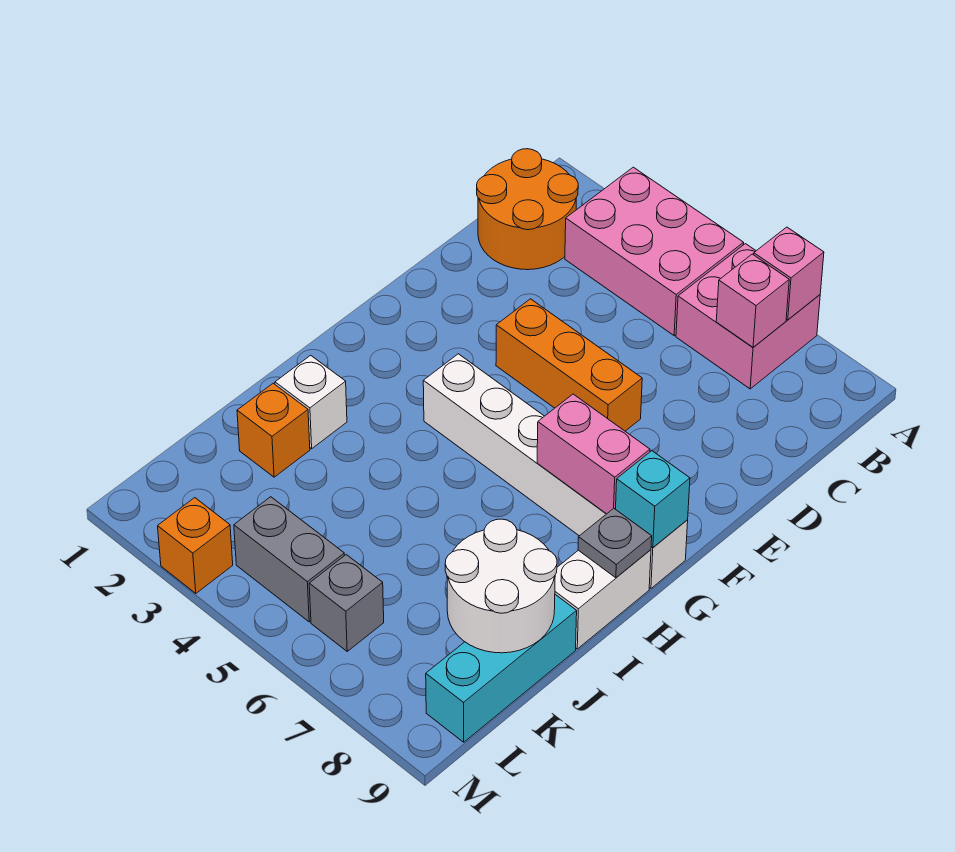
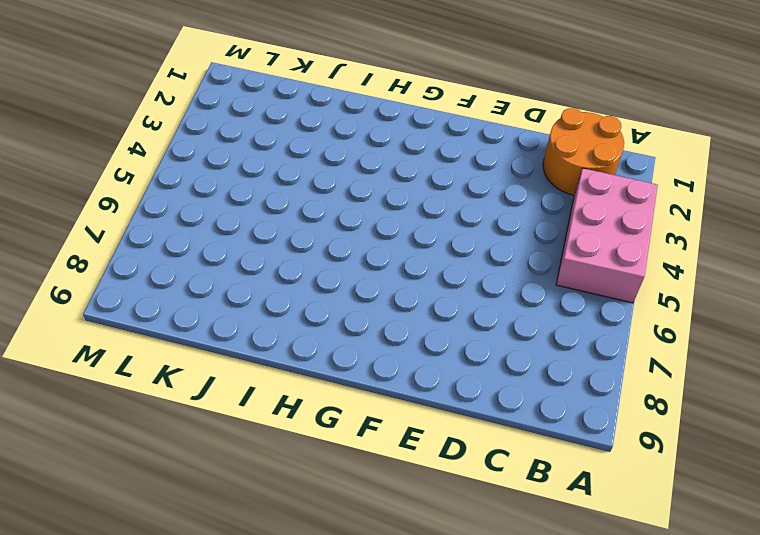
none -> pink 2x2 brick [676,244,820,389]
none -> orange 1x3 brick [496,299,642,431]
none -> white 1x6 brick [423,354,688,588]

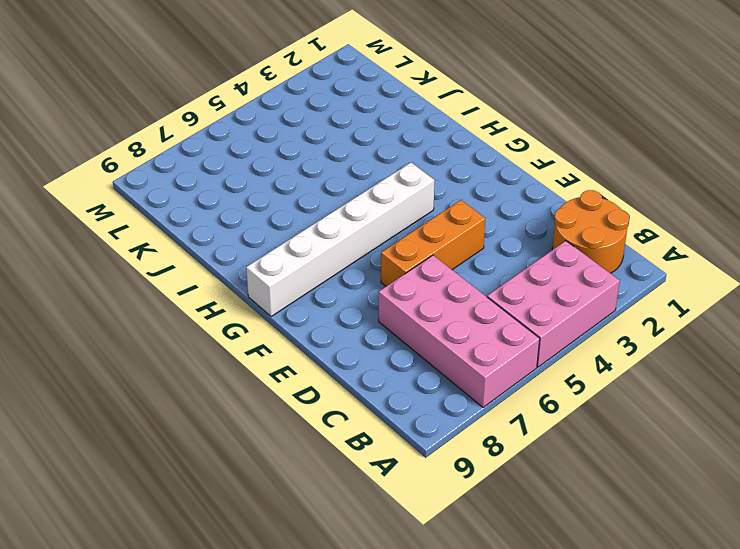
pink 2x4 brick [379,255,540,407] -> pink 2x2 brick [676,244,820,389]
none -> white 1x2 brick [555,550,651,649]
none -> white 1x1 brick [275,355,347,449]
none -> orange 1x1 brick [237,383,310,477]

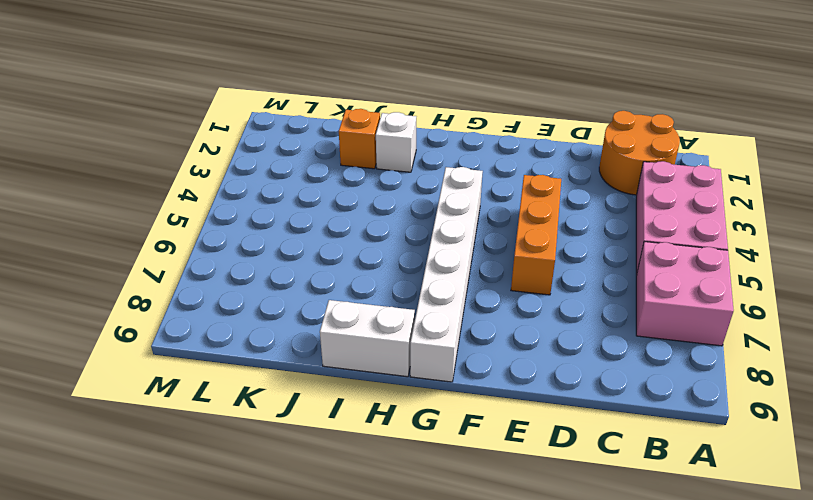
none -> cyan 1x3 brick [426,595,577,742]
none -> grey 1x2 brick [234,497,344,622]
none -> grey 1x1 brick [309,555,384,651]

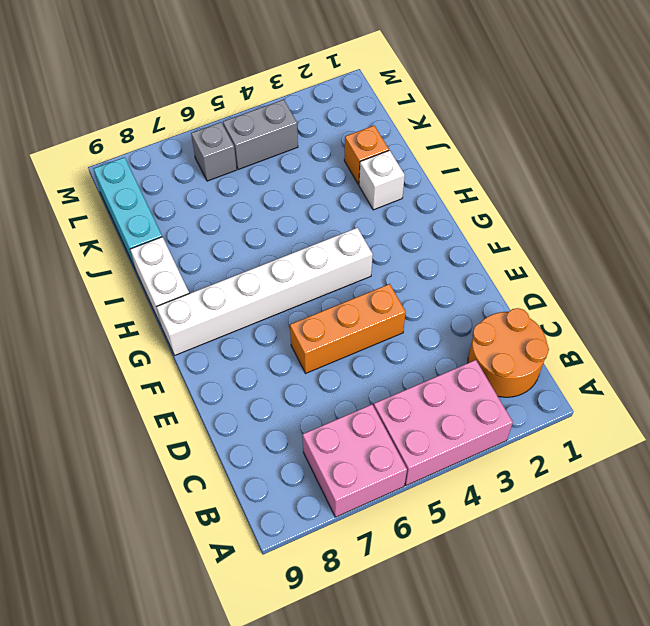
none -> orange 1x1 brick [158,498,233,593]
none -> pink 1x1 brick [754,227,824,320]
none -> pink 1x1 brick [716,254,789,347]

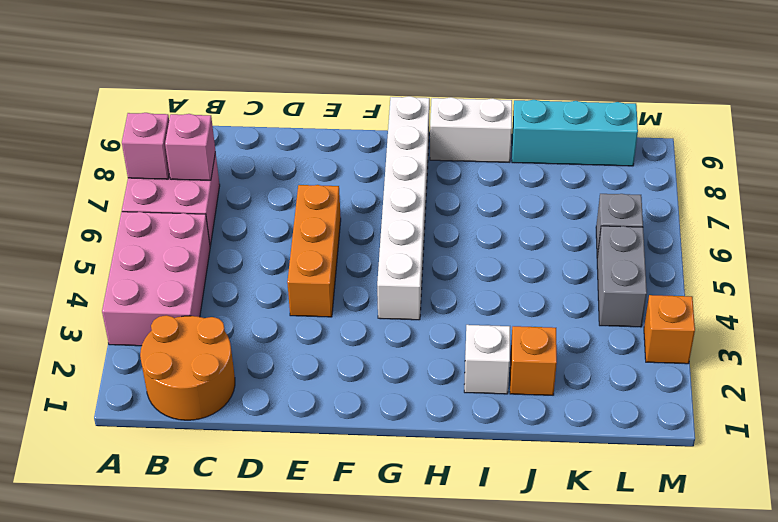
none -> pink 1x2 brick [537,394,650,514]
none -> cyan 1x1 brick [616,451,690,548]
none -> grey 1x1 plate [578,508,652,578]

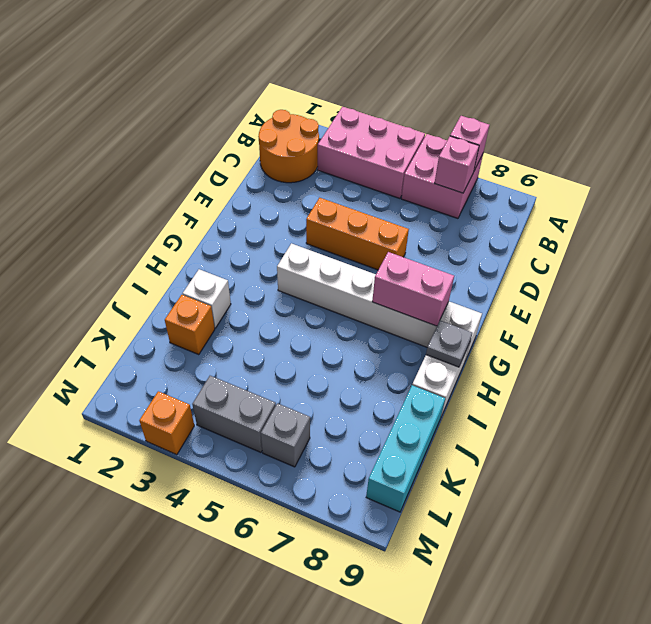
none -> cyan 1x1 brick [616,451,690,548]
none -> white 2x2 round brick [445,519,557,653]

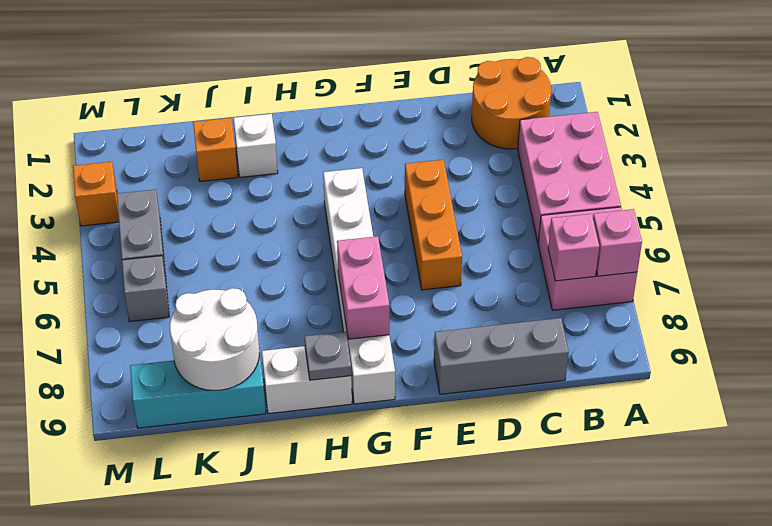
grey 1x3 brick [434,318,569,394] -> none
none -> cyan 1x1 brick [616,451,690,548]

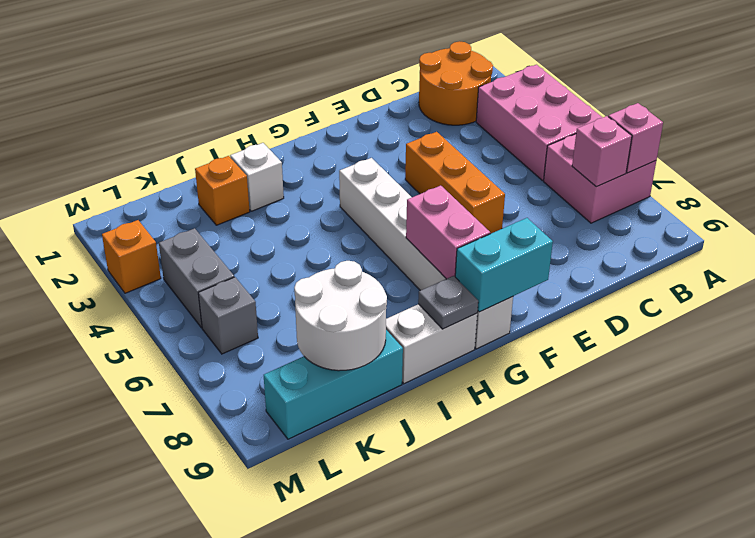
cyan 1x2 brick [455,218,553,312] -> cyan 1x1 brick [616,451,690,548]

